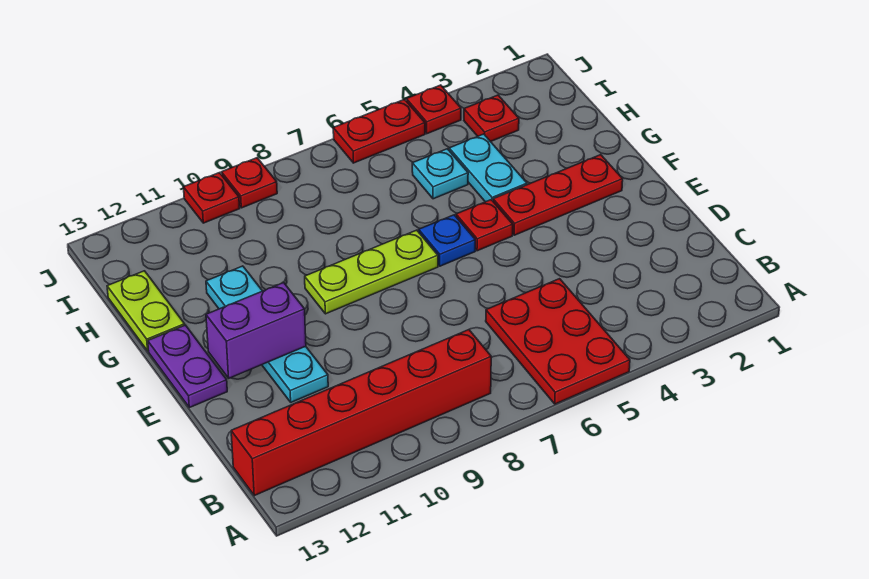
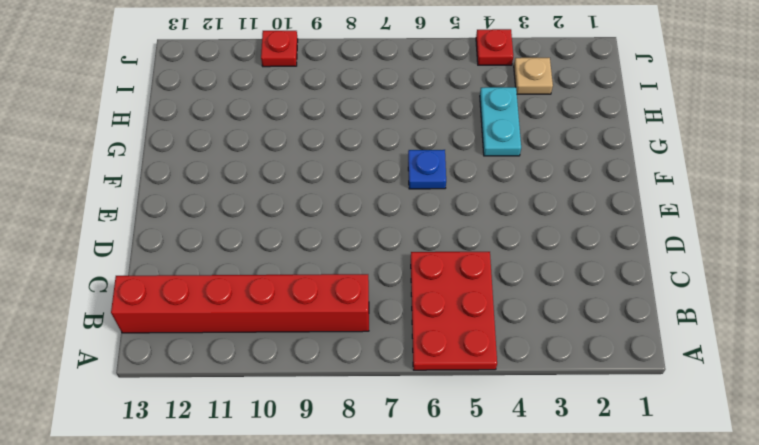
tan 1x1 plate [514,58,553,94] -> red 1x1 plate [464,95,519,142]
none -> cyan 1x4 plate [206,266,328,402]
none -> purple 1x2 plate [148,325,227,408]
none -> red 1x3 plate [493,155,623,235]

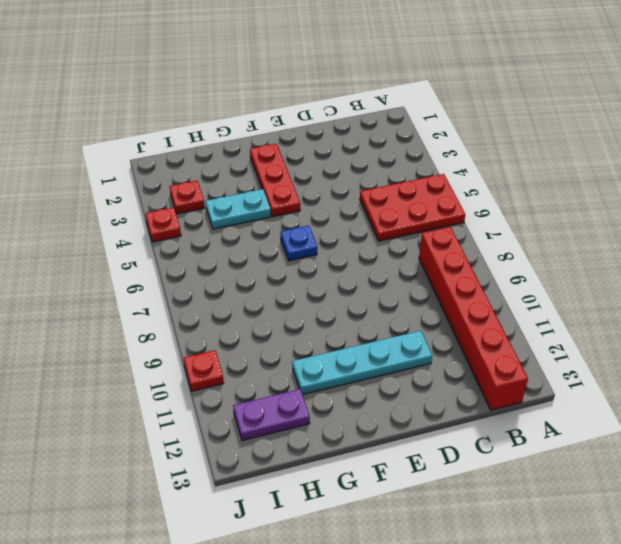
purple 1x2 plate [233,389,310,441] -> purple 1x2 plate moved to [148,325,227,408]
none -> red 1x1 plate [456,200,513,251]
none -> lime 1x3 plate [305,230,438,314]
none -> lime 1x2 plate [107,271,185,351]

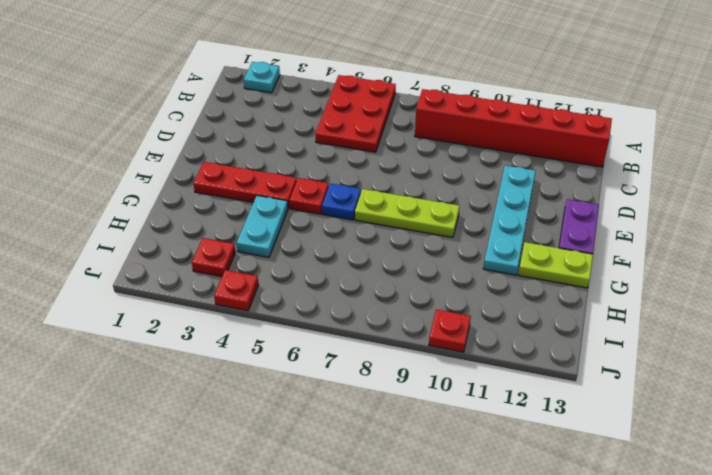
cyan 1x1 plate [244,62,280,93] -> cyan 1x1 plate moved to [412,149,468,199]
lime 1x2 plate [519,242,593,288] -> lime 1x2 plate turned to [107,271,185,351]
none -> red 1x2 plate [333,99,425,163]
none -> red 1x1 plate [221,158,277,208]
none -> purple 1x2 brick [206,283,306,378]

